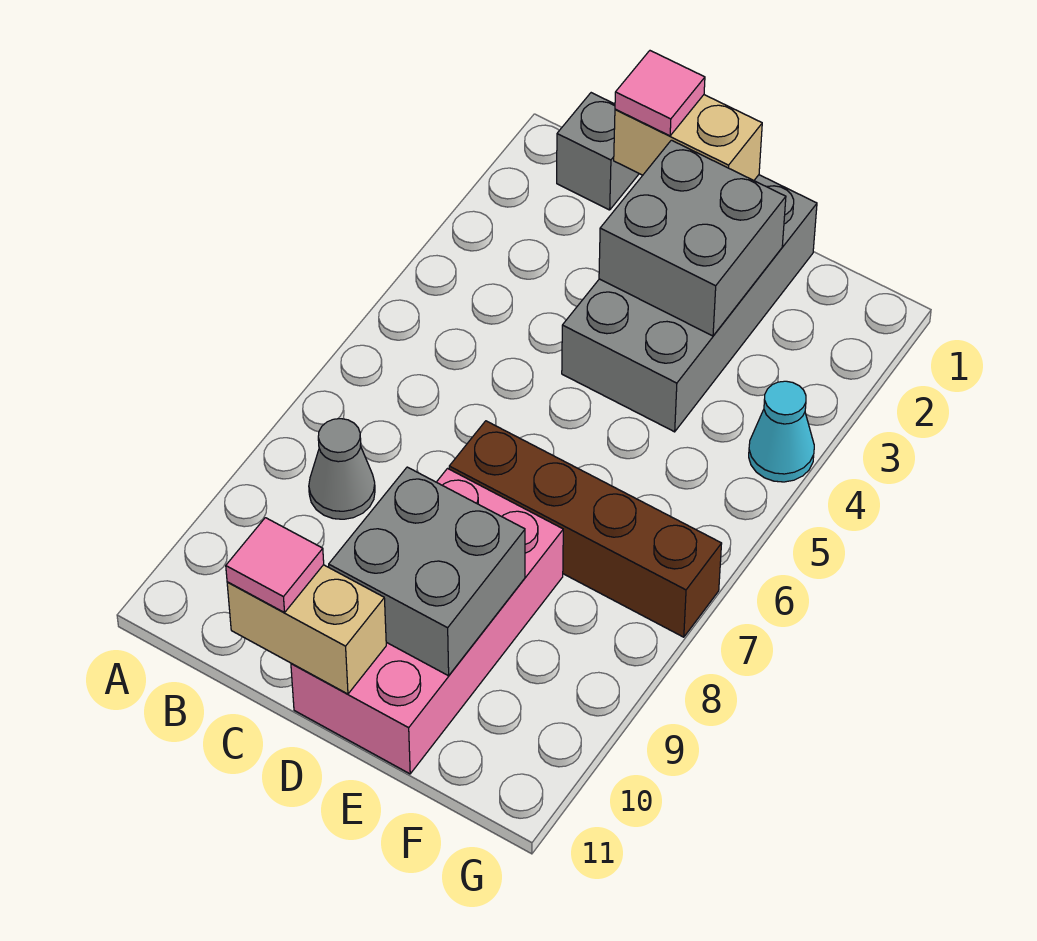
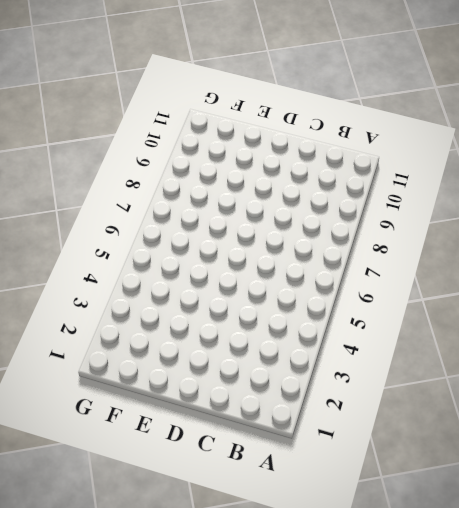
none -> grey 1x1 brick [557,93,639,210]
none -> grey 1x1 cone [309,419,375,519]
none -> grey 2x4 brick [562,175,817,432]

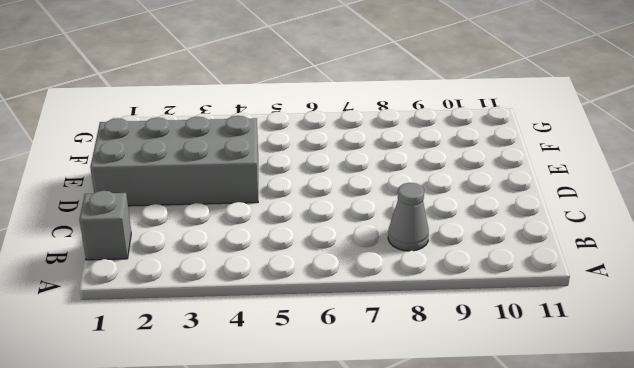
none -> brown 1x4 brick [449,421,722,637]
none -> pink 2x4 brick [291,469,563,774]
none -> cyan 1x1 cone [749,381,814,482]

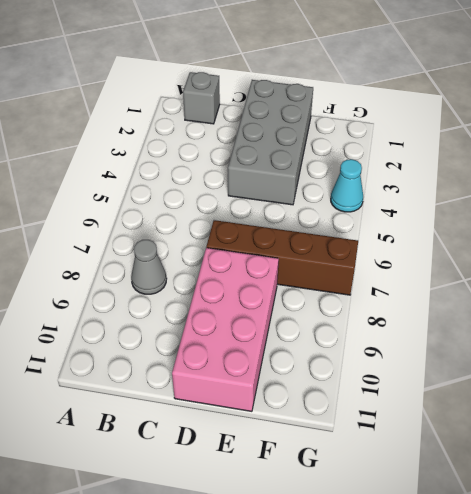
none -> tan 1x2 brick [614,95,762,180]
none -> tan 1x2 brick [227,565,386,694]
none -> grey 2x2 brick [599,140,786,336]

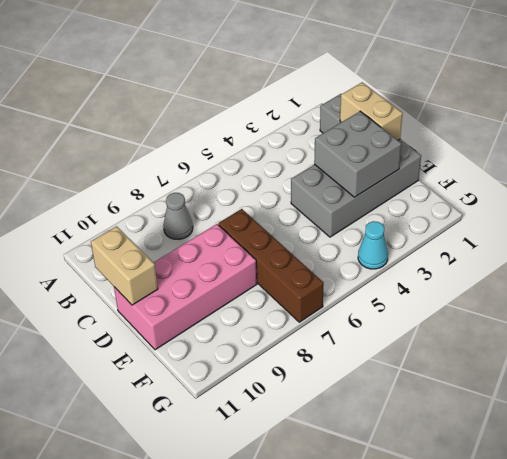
none -> grey 2x2 brick [329,467,525,676]
none -> pink 1x1 tile [615,51,705,136]
none -> pink 1x1 tile [226,518,324,613]

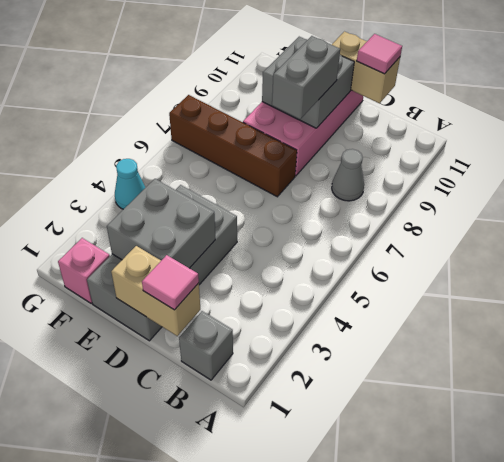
grey 1x2 brick [272,36,340,119] -> none
pink 1x1 brick [58,238,110,303] -> none

